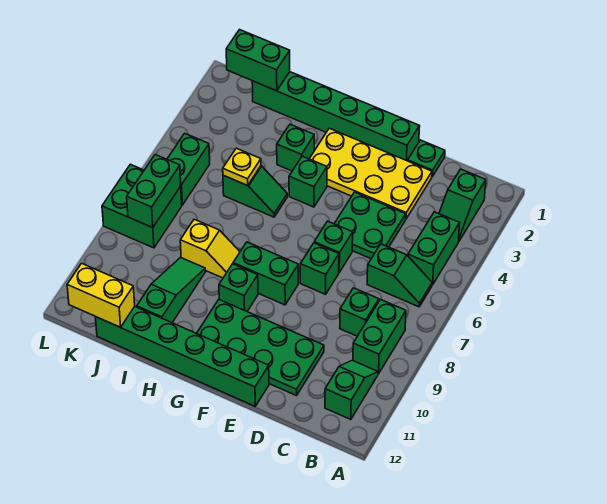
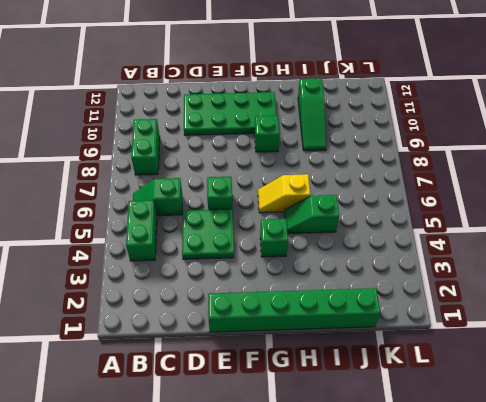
yellow 1x2 slope [258,174,310,213] -> yellow 1x2 slope moved to [180,219,240,278]
none -> green 1x2 slope [439,169,486,241]
none -> green 1x2 slope [325,360,378,420]
none -> green 1x1 brick [340,288,379,336]

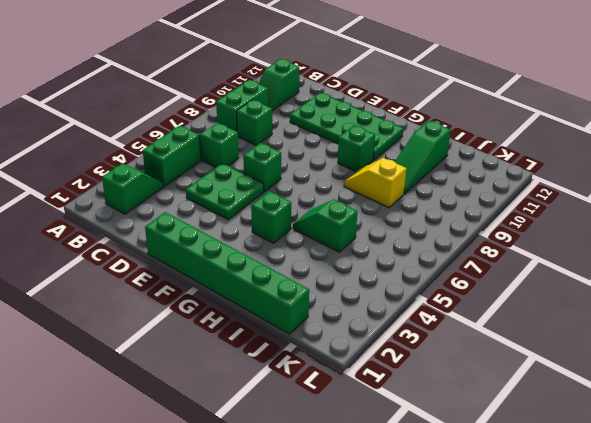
none -> green 1x1 plate [408,140,445,177]
none -> yellow 2x4 plate [310,128,432,219]
none -> green 1x1 brick [300,243,339,294]

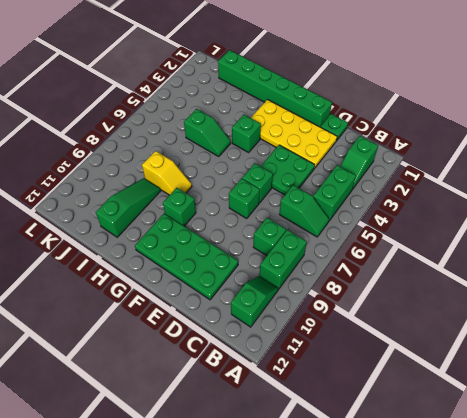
none -> green 1x6 brick [95,307,269,406]
none -> green 1x2 brick [233,242,298,305]
none -> green 1x1 brick [277,124,314,171]

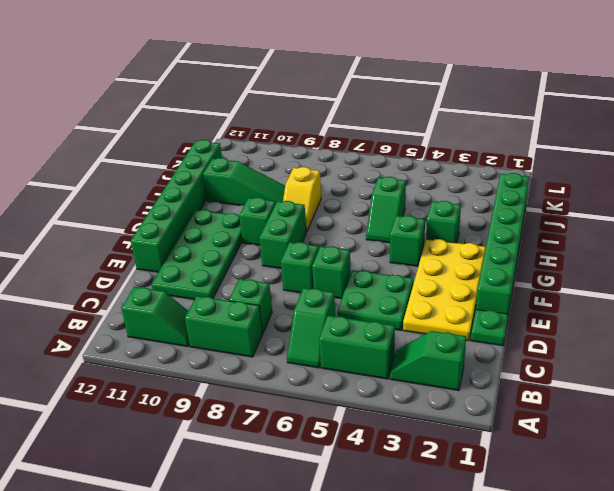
none -> green 1x2 brick [167,133,210,205]
none -> green 2x2 brick [102,164,182,248]
none -> yellow 1x1 plate [223,148,261,186]

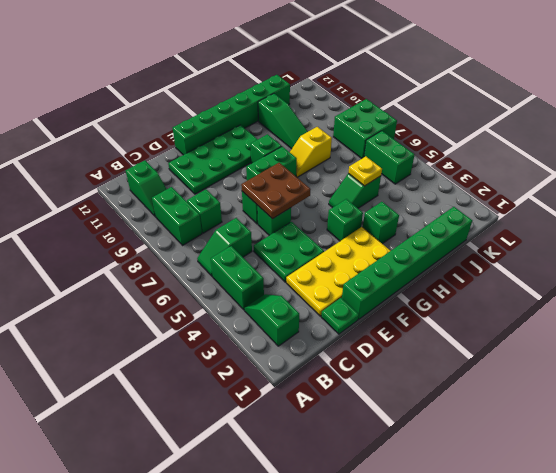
brown 2x2 plate [241,163,311,219] -> none
none -> green 1x2 brick [226,30,290,91]
none -> yellow 1x2 brick [67,263,135,327]
none -> green 1x2 brick [127,155,181,228]

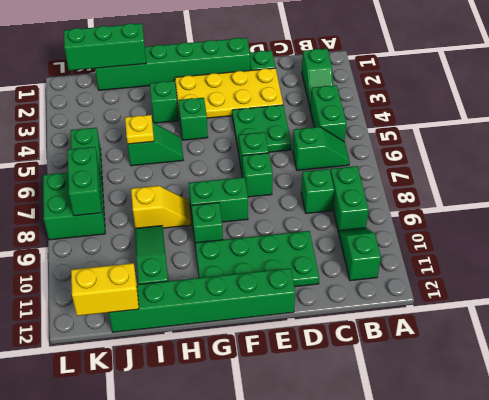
green 1x3 brick [64,23,146,71] -> green 1x2 brick [226,30,290,91]

